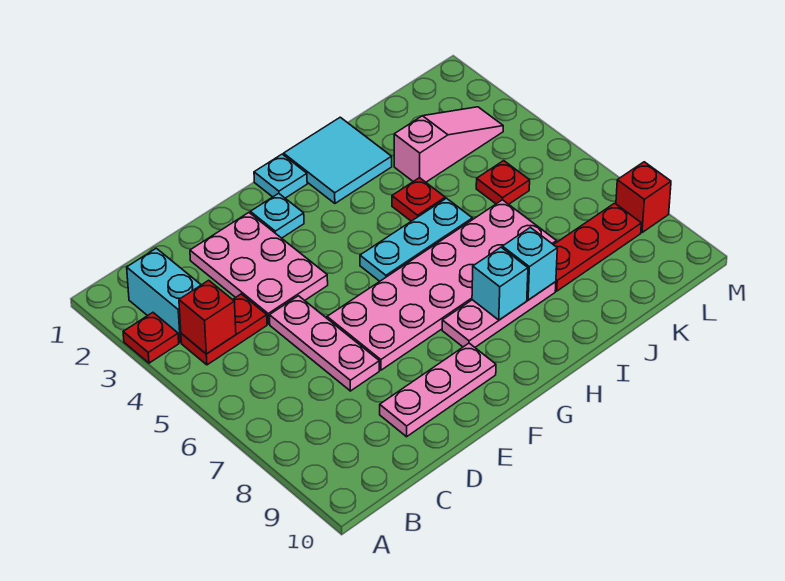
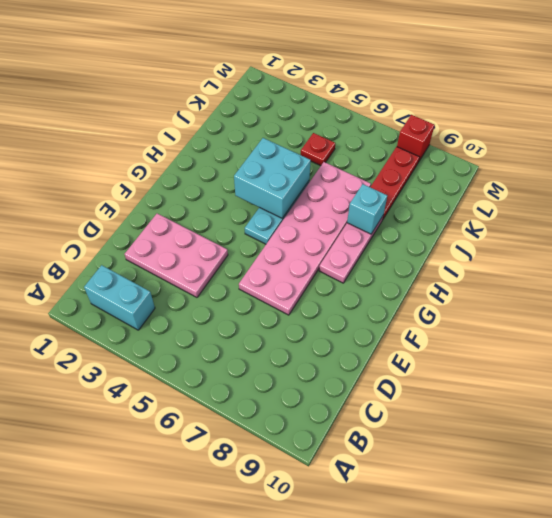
cyan 2x2 brick [234,138,311,218] -> none
none -> red 1x1 plate [123,313,179,363]
none -> red 1x2 plate [181,294,267,365]
none -> pink 1x3 plate [270,296,379,391]

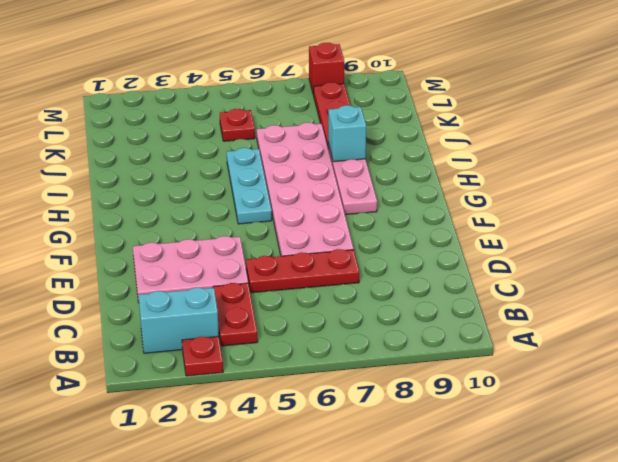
red 1x3 plate [246,249,359,293] -> pink 1x3 plate [270,296,379,391]
none -> pink 1x3 plate [380,343,496,437]
none -> cyan 1x1 plate [250,193,304,238]
none -> cyan 1x1 plate [254,154,307,198]

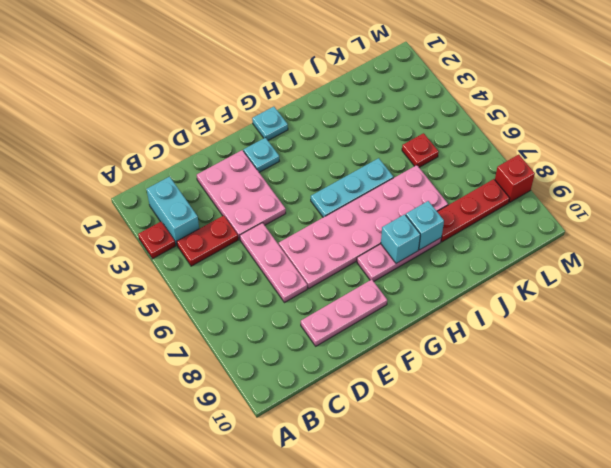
none -> cyan 2x2 tile [284,117,392,203]
none -> red 1x1 plate [392,178,445,221]
none -> pink 1x3 slope [394,107,503,182]

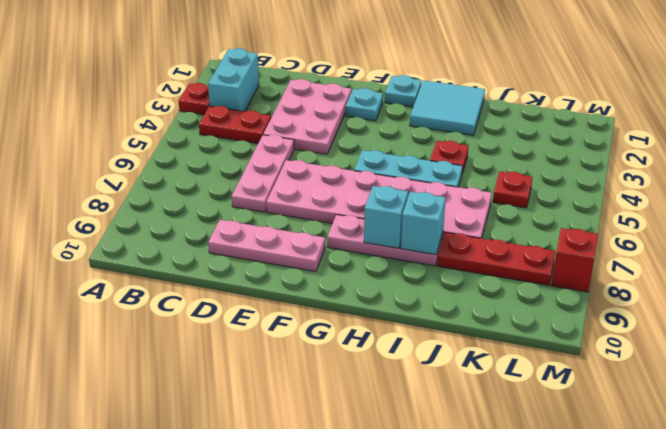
none -> pink 1x3 slope [394,107,503,182]
none -> red 1x1 brick [179,280,236,354]

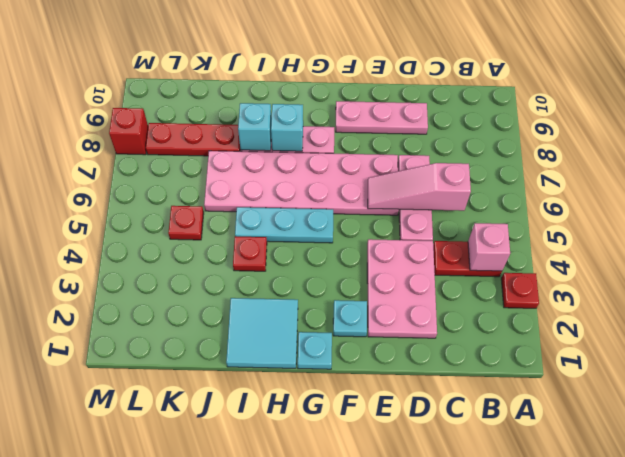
pink 1x1 brick [468,223,510,271] -> red 1x1 brick [179,280,236,354]
pink 1x3 slope [368,163,471,211] -> pink 1x3 slope moved to [394,107,503,182]
none -> cyan 1x2 brick [127,248,201,343]

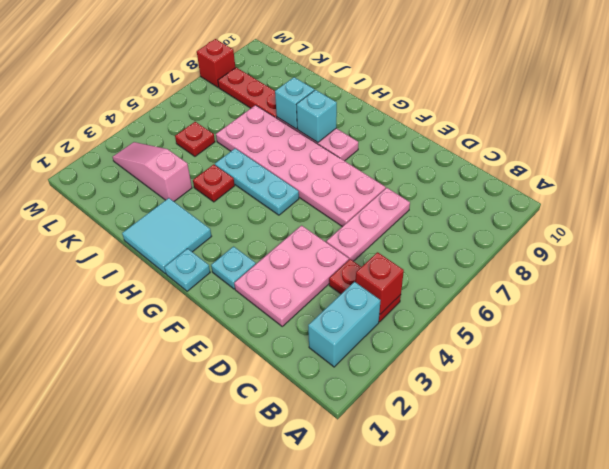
none -> red 1x1 plate [123,313,179,363]
none -> pink 1x3 plate [380,343,496,437]

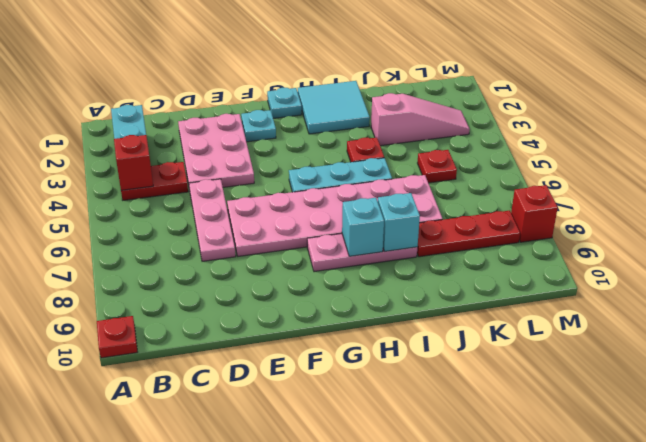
red 1x1 plate [97,316,137,358] -> red 1x1 plate moved to [123,313,179,363]
none -> pink 1x3 plate [380,343,496,437]

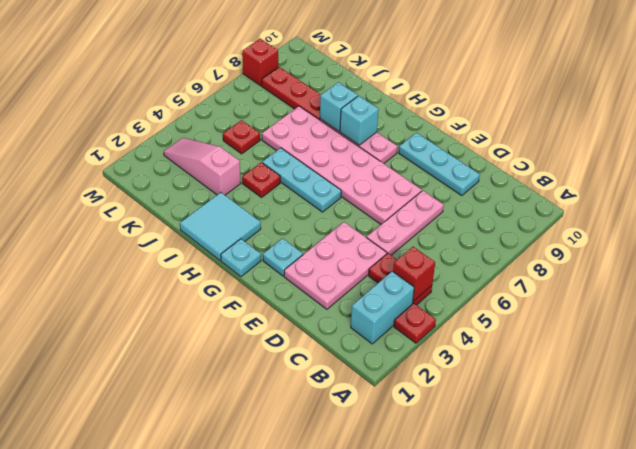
cyan 1x3 plate [399,133,480,196] -> pink 1x3 plate [380,343,496,437]

